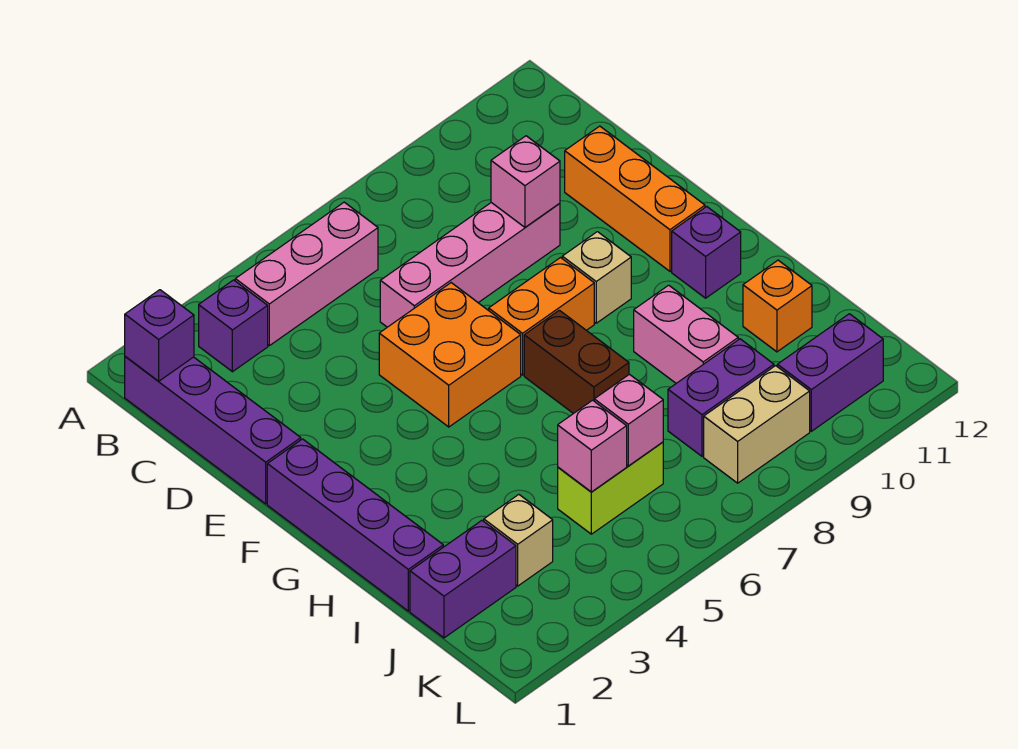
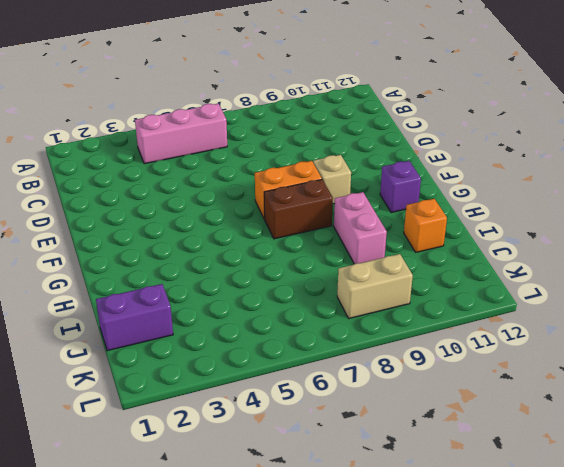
brown 1x2 brick [264,179,333,239] -> brown 1x2 brick turned to [524,310,629,414]
none -> purple 1x4 brick [125,356,301,504]
none -> purple 1x1 brick [199,280,268,372]
none -> pink 1x4 brick [380,203,560,327]

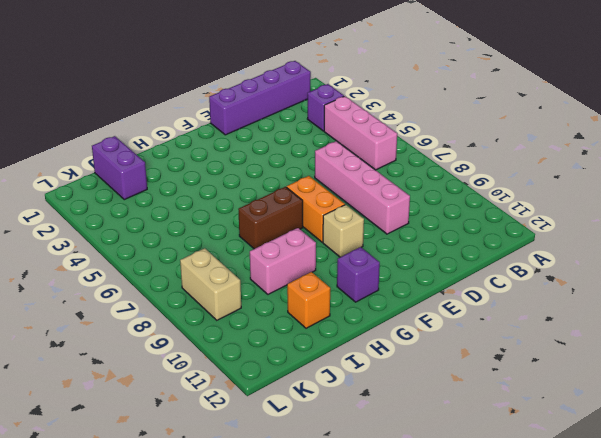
none -> orange 1x3 brick [565,126,705,271]
none -> orange 2x2 brick [379,283,521,427]
none -> purple 1x4 brick [267,439,443,611]

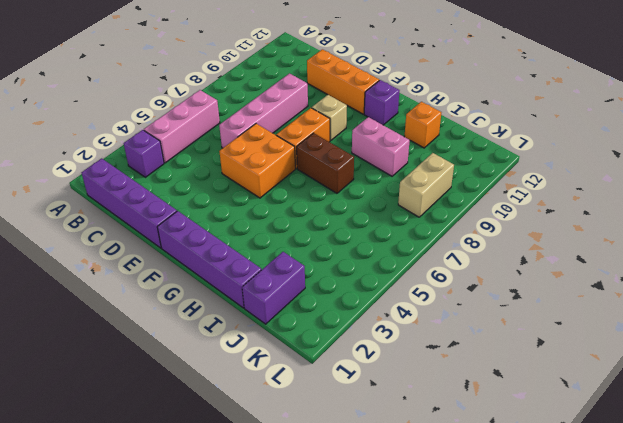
none -> tan 1x1 brick [484,495,553,586]
none -> lime 1x2 brick [558,442,663,534]
none -> purple 1x2 brick [668,339,774,456]

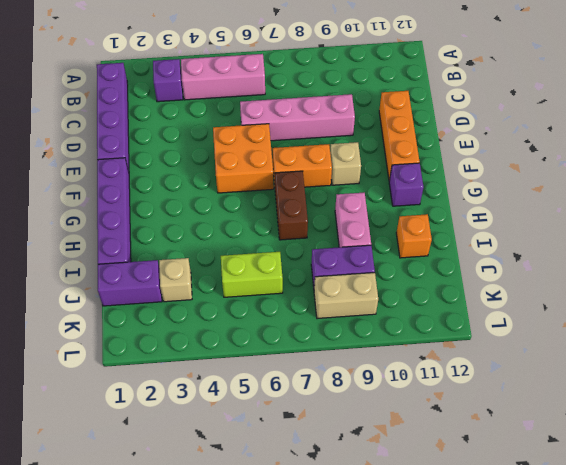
none -> purple 1x2 brick [777,314,883,431]
none -> purple 1x1 brick [125,290,194,381]
none -> pink 1x1 brick [491,136,560,227]

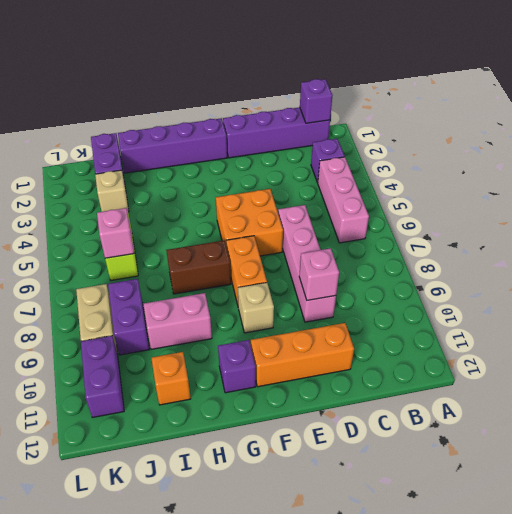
none -> pink 1x1 brick [558,400,627,492]

